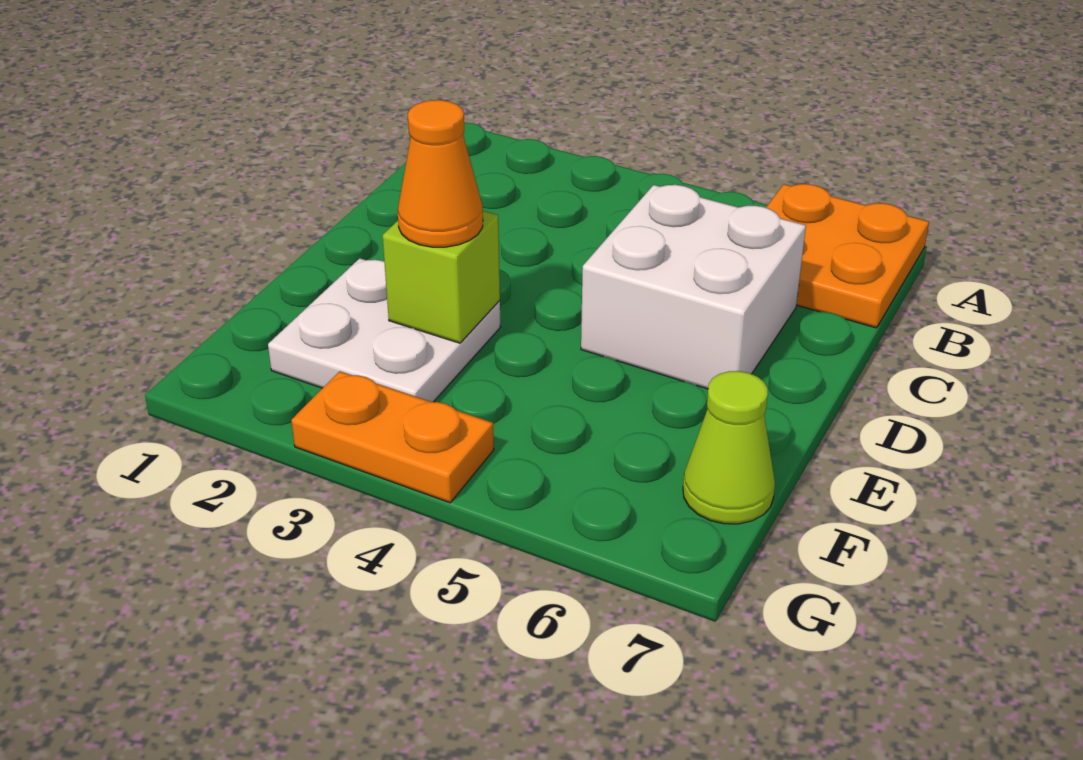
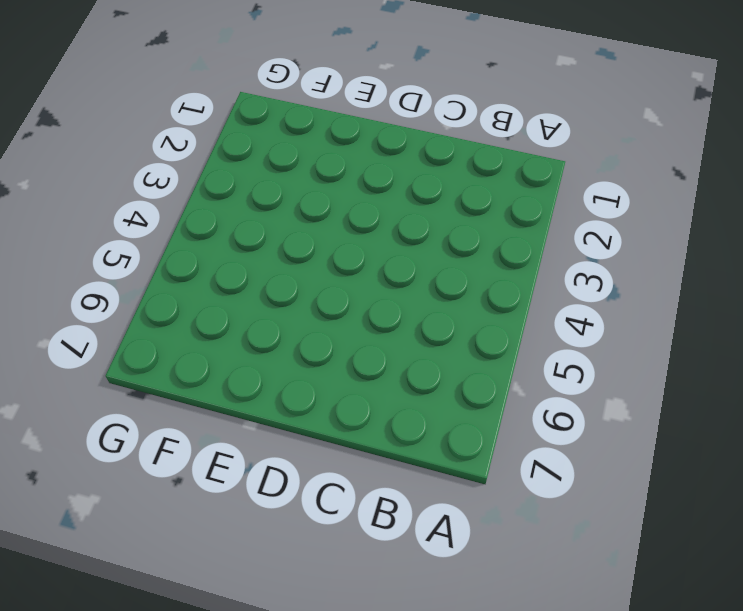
none -> orange 2x2 plate [766,184,929,328]
none -> white 2x2 brick [581,185,806,389]

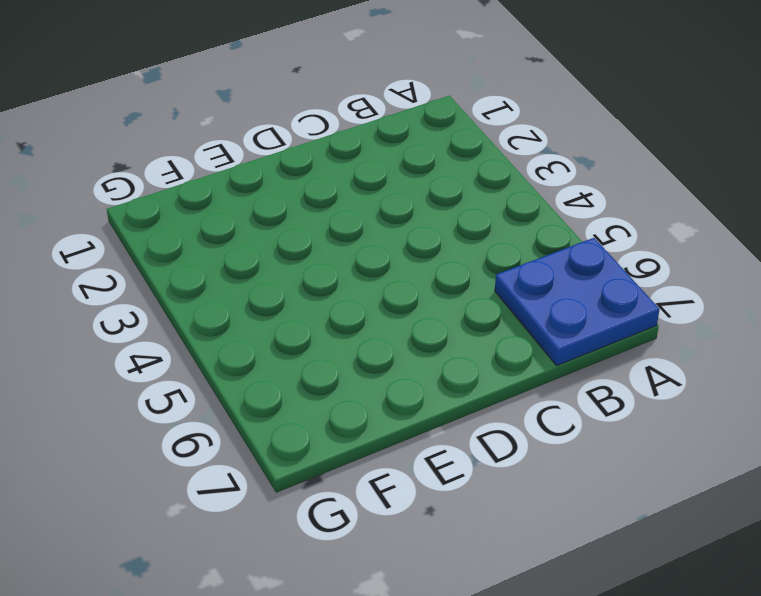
blue 2x2 plate [495,238,660,366] -> orange 2x2 plate [766,184,929,328]
none -> white 2x2 brick [581,185,806,389]
none -> white 2x2 plate [268,258,500,402]

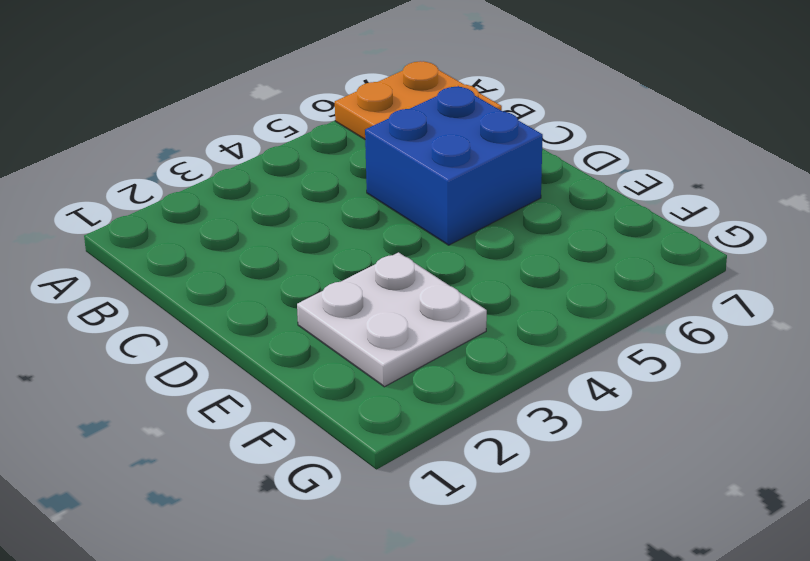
blue 2x2 brick [365,86,543,245] -> white 2x2 brick [581,185,806,389]
none -> lime 1x1 cone [683,371,775,524]
none -> orange 1x2 plate [291,371,494,503]

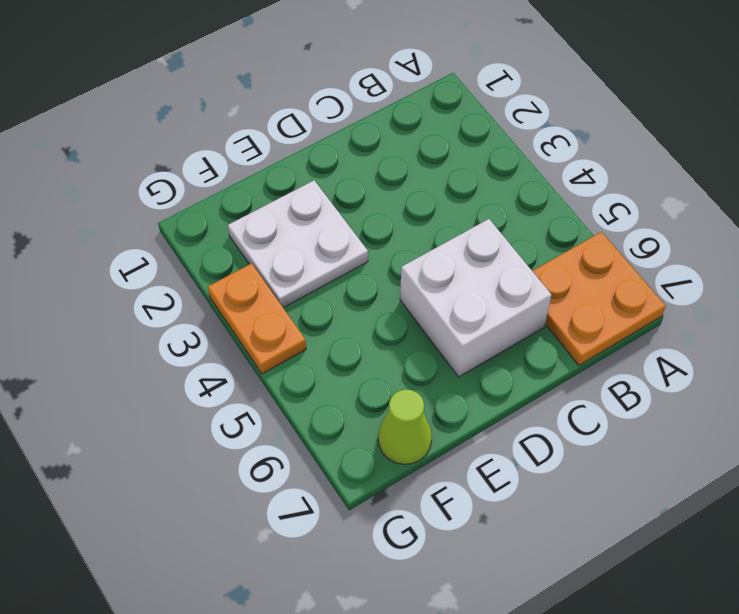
none -> lime 1x1 brick [383,211,500,343]
none -> orange 1x1 cone [398,100,483,247]

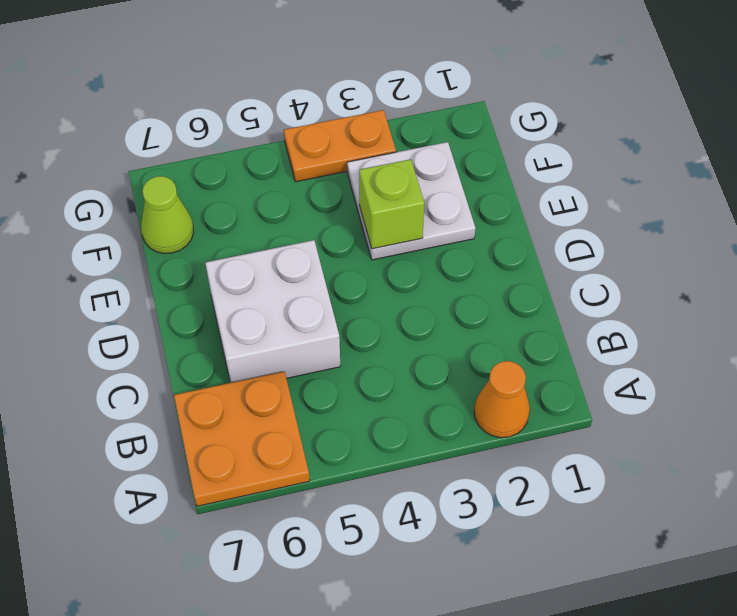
orange 1x1 cone [474,361,530,438] -> orange 1x1 cone moved to [398,100,483,247]

